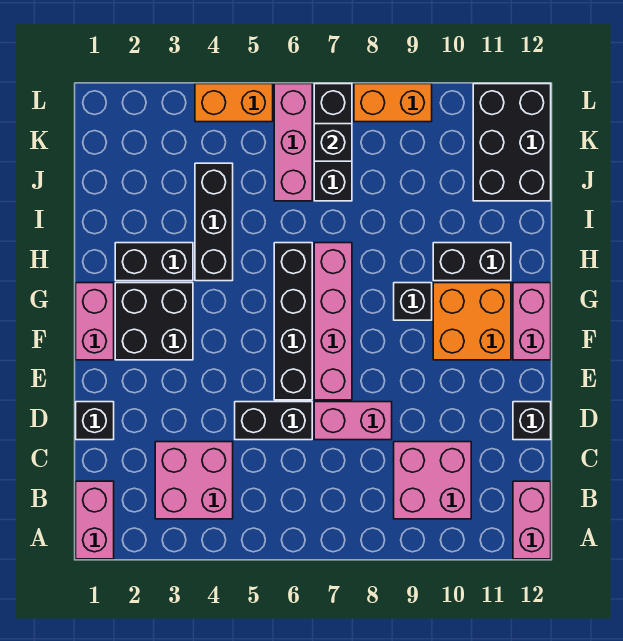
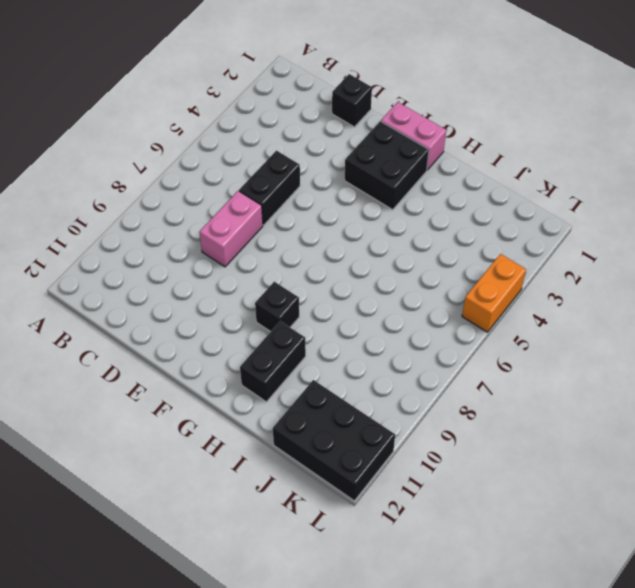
none -> pink 1x2 brick [76,481,114,559]
none -> pink 1x2 brick [513,481,551,559]
none -> pink 2x2 brick [155,442,233,519]

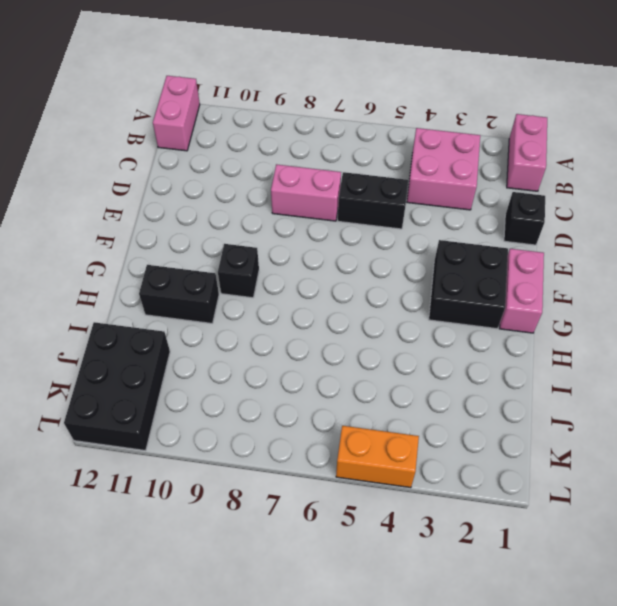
none -> pink 2x2 brick [394,442,471,519]
none -> black 1x1 brick [513,402,551,440]
none -> black 1x4 brick [274,243,312,400]

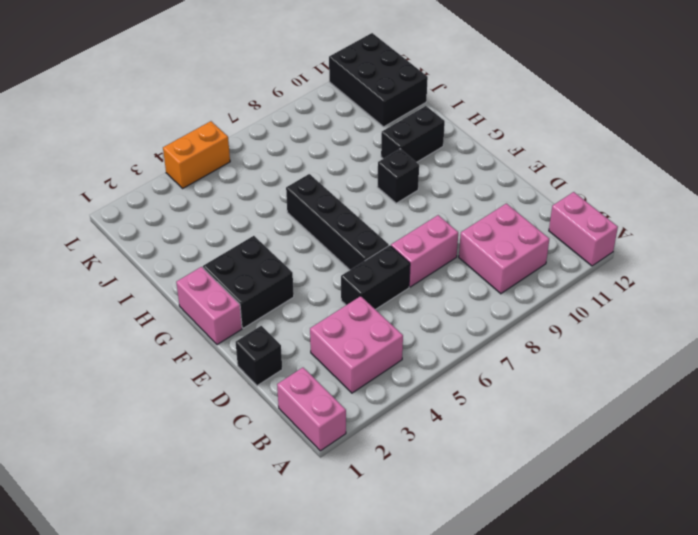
none -> black 1x1 brick [513,402,551,440]
none -> pink 1x4 brick [314,243,352,400]
none -> orange 2x2 brick [433,283,511,360]

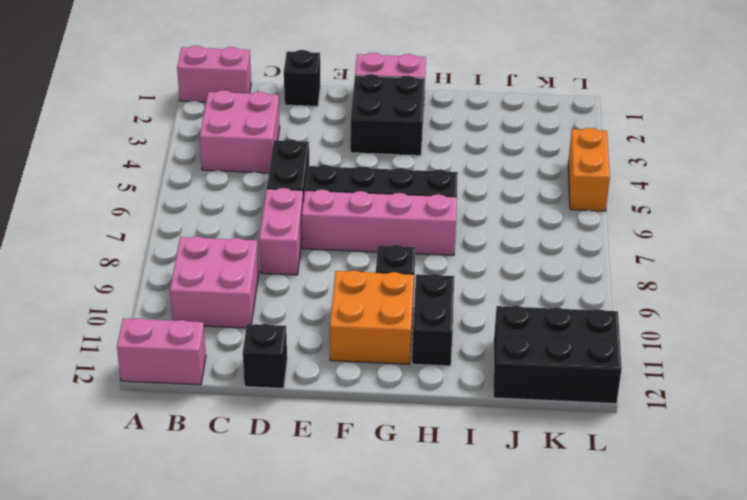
none -> pink 1x2 brick [513,283,551,360]
none -> black 1x2 brick [115,243,193,281]
none -> black 1x3 brick [195,163,233,281]

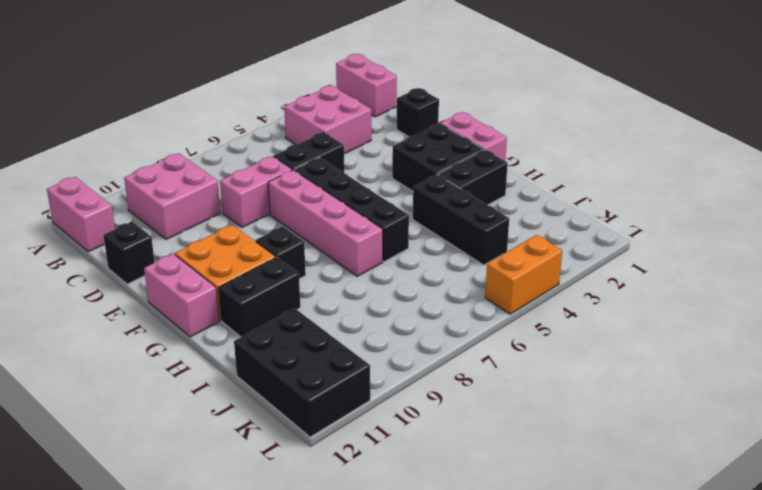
none -> pink 1x3 brick [274,84,312,201]
none -> black 1x3 brick [314,84,352,201]
none -> orange 1x2 brick [354,84,432,122]

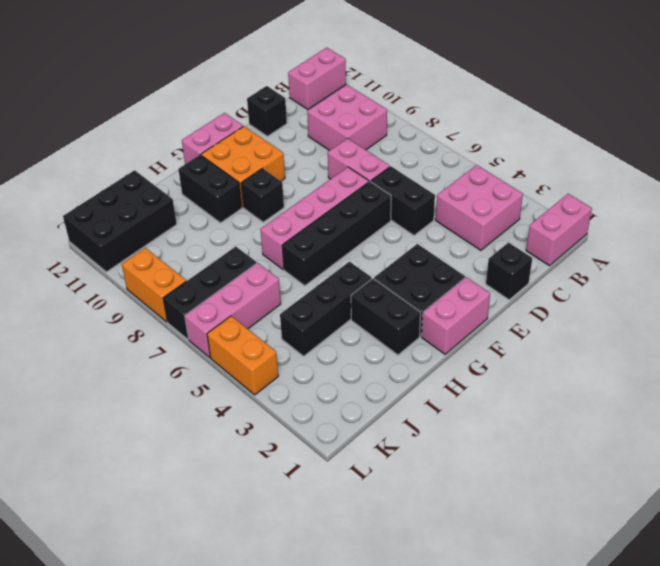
none -> black 1x1 brick [314,124,352,161]

